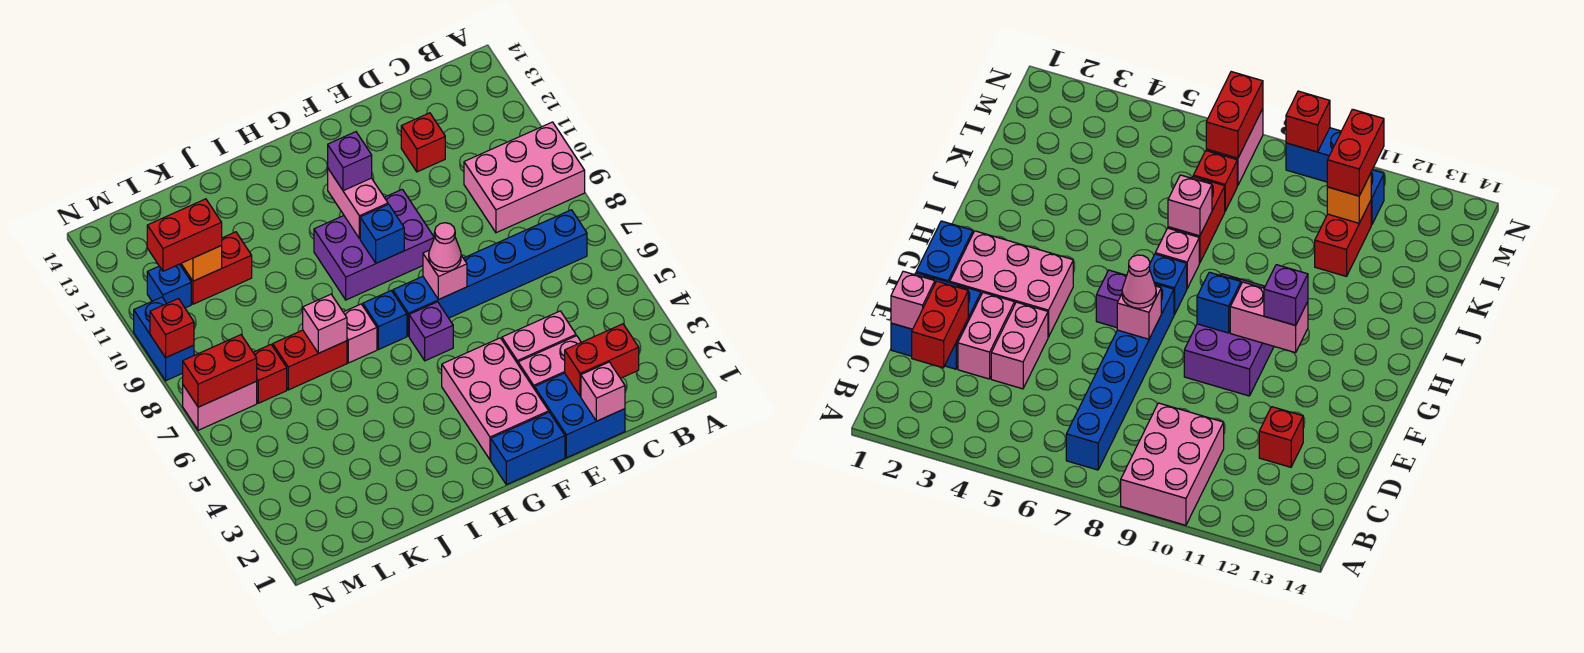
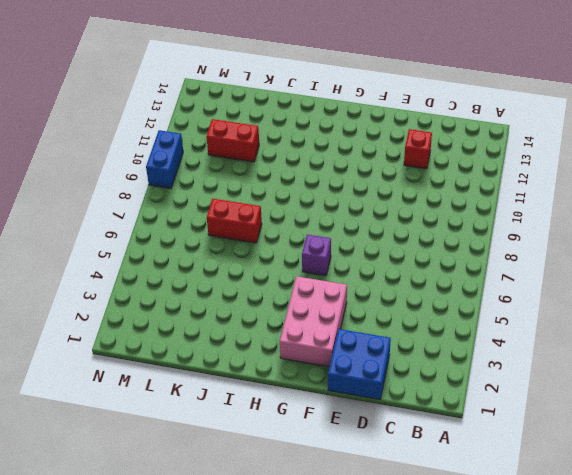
none -> pink 2x3 brick [464,122,585,233]
none -> blue 1x6 brick [393,210,587,336]
none -> pink 1x2 brick [518,336,581,389]
none -> pink 1x2 brick [502,311,576,364]

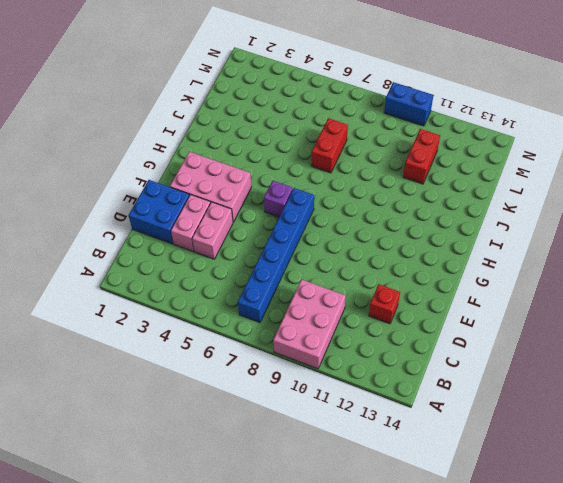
none -> blue 1x2 brick [491,412,565,485]
none -> purple 2x3 brick [314,189,434,300]
none -> blue 1x1 brick [363,291,407,350]
none -> pink 1x1 brick [343,304,377,363]

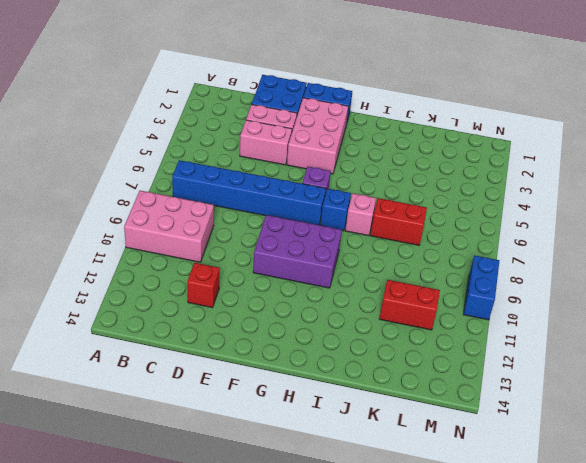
none -> red 1x1 brick [253,345,287,403]
none -> pink 1x2 brick [183,381,257,430]
none -> blue 1x1 brick [147,264,191,308]
none -> red 1x2 brick [565,324,639,396]

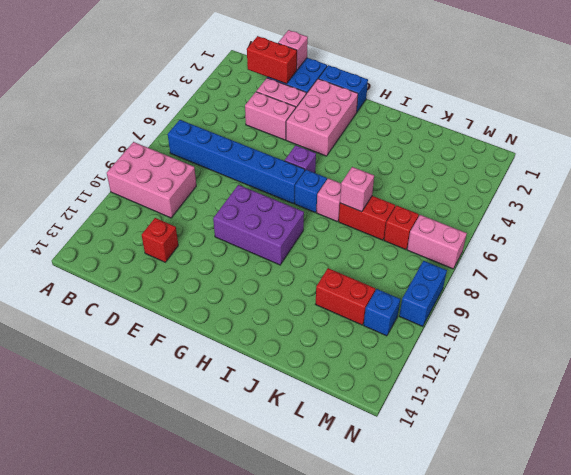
none -> pink 1x1 brick [423,250,467,300]
none -> blue 1x1 brick [360,204,404,263]
none -> pink 1x2 brick [328,169,388,239]
none -> orange 1x1 brick [181,246,222,281]

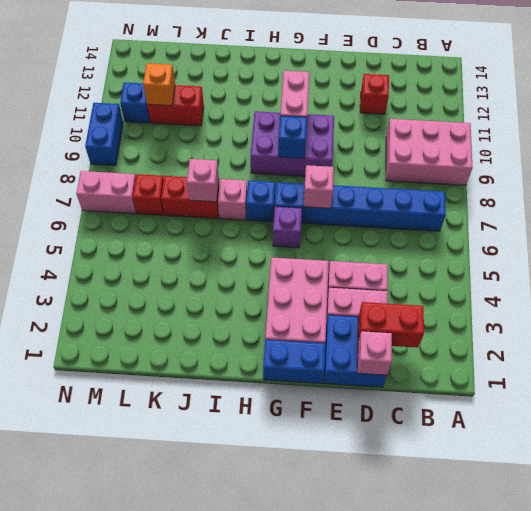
none -> red 1x2 brick [183,335,257,407]
none -> red 1x1 brick [150,299,194,358]
none -> pink 1x1 cone [429,223,461,272]
none -> purple 1x1 brick [328,132,372,191]

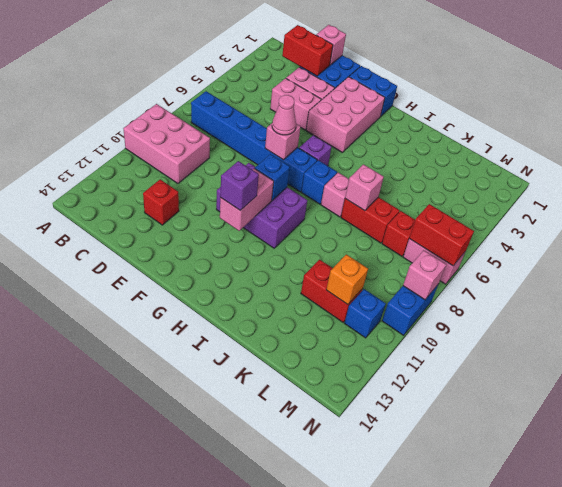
pink 1x1 brick [403,250,446,300] -> red 1x1 brick [150,299,194,358]
none -> red 1x2 brick [147,199,222,271]

